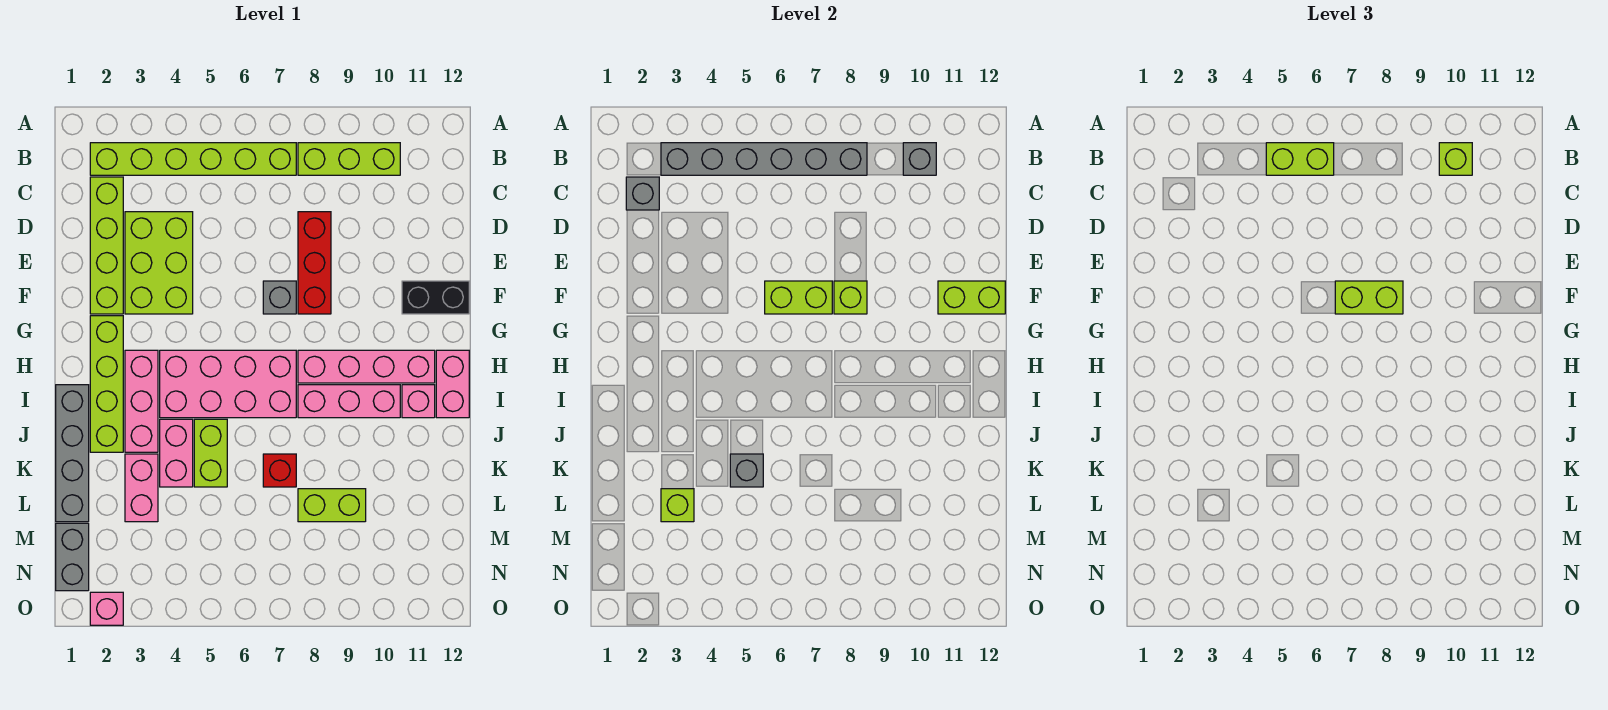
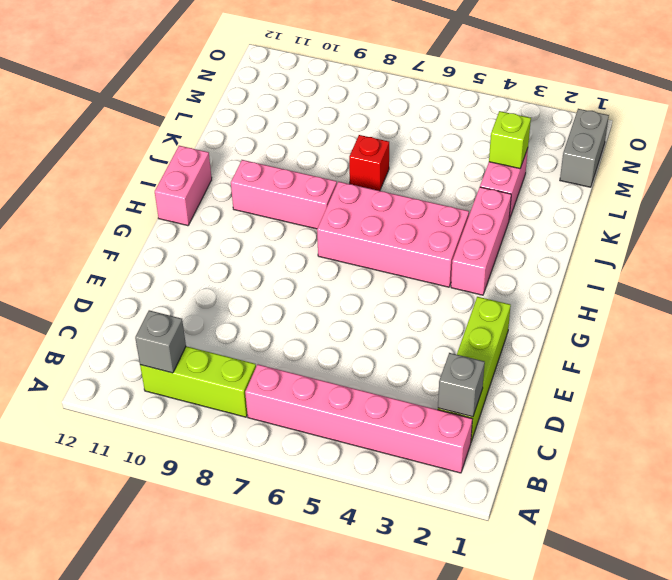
pink 1x6 brick [245,364,472,473] -> lime 1x6 brick [90,143,296,175]
none -> lime 2x3 brick [125,212,193,314]
none -> red 1x3 brick [298,212,331,314]
none -> grey 1x1 brick [263,281,296,314]
none -> black 1x2 brick [402,281,469,314]

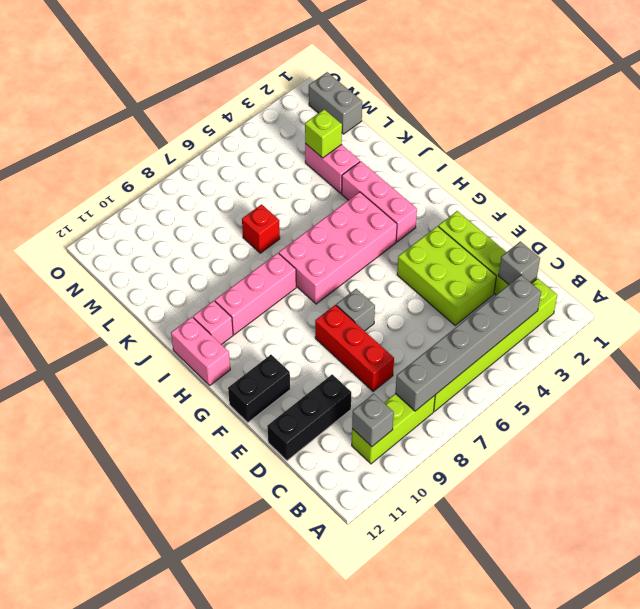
black 1x3 brick [267,374,351,461] -> none
none -> lime 1x4 brick [90,316,123,452]
none -> pink 1x4 brick [298,350,435,383]
none -> grey 1x4 brick [56,385,89,522]
none -> pink 1x2 brick [160,419,193,487]

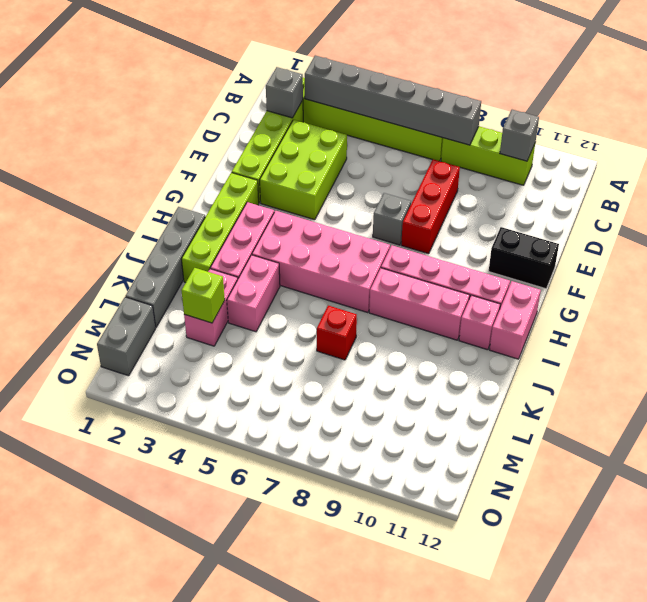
none -> lime 1x2 brick [194,419,227,487]
none -> lime 1x2 brick [298,489,366,522]
none -> pink 1x1 brick [90,592,123,625]
none -> lime 1x2 brick [765,281,832,314]

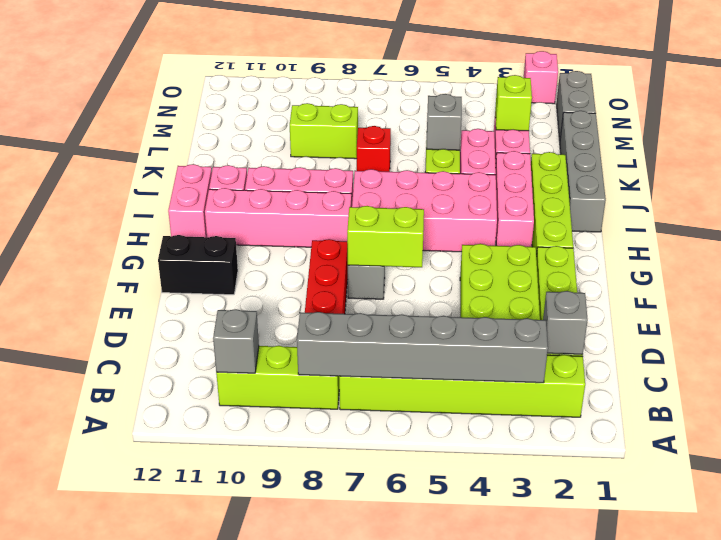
none -> lime 1x1 brick [834,281,867,314]
none -> lime 1x2 brick [938,281,1005,314]
none -> lime 1x2 brick [1266,143,1334,175]
none -> lime 1x1 brick [1439,143,1472,175]

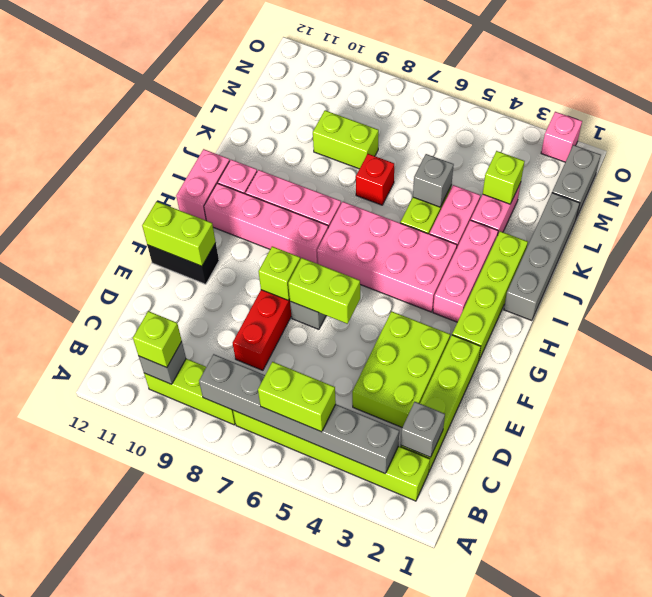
none -> lime 1x2 brick [1335,281,1403,314]

